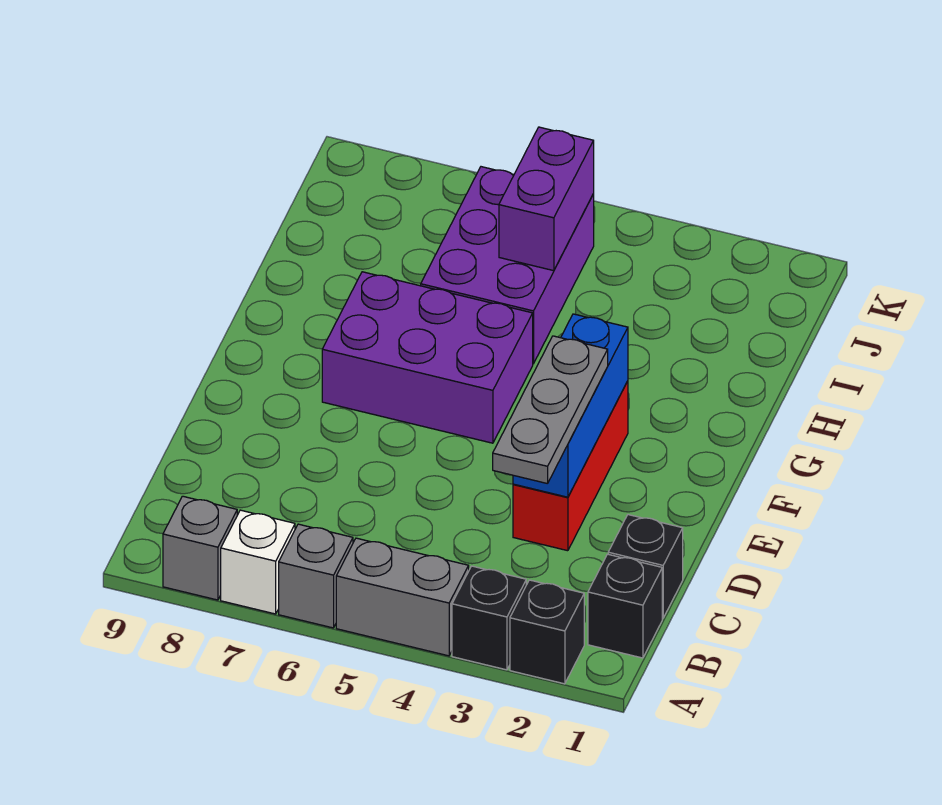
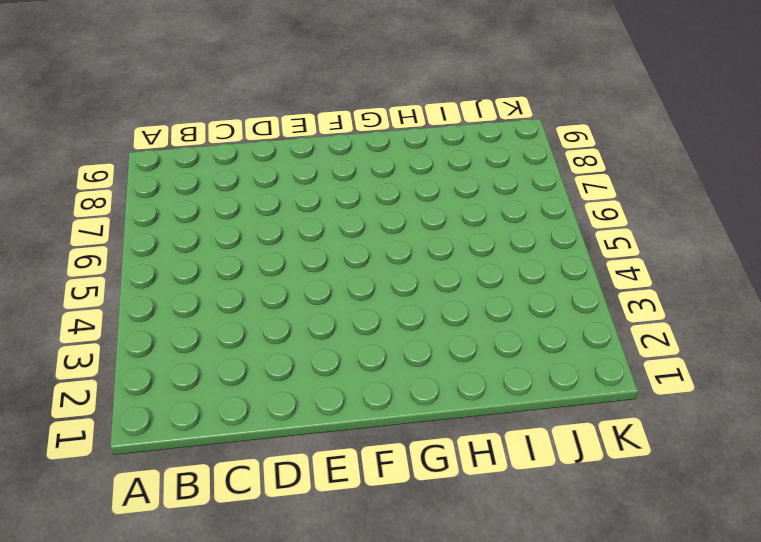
none -> black 1x1 brick [510,580,584,684]
none -> black 1x1 brick [452,566,526,670]
none -> grey 1x2 brick [336,538,469,656]

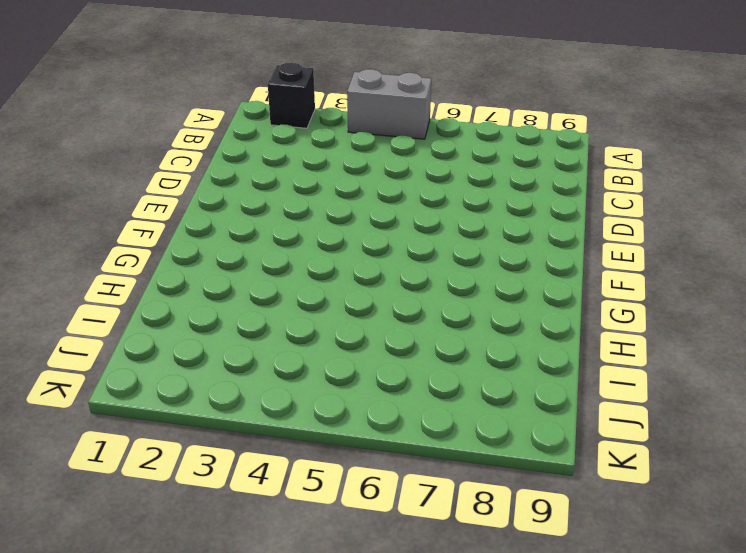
none -> black 1x1 brick [452,566,526,670]
none -> grey 1x1 brick [279,524,353,628]
none -> white 1x1 brick [221,510,295,614]

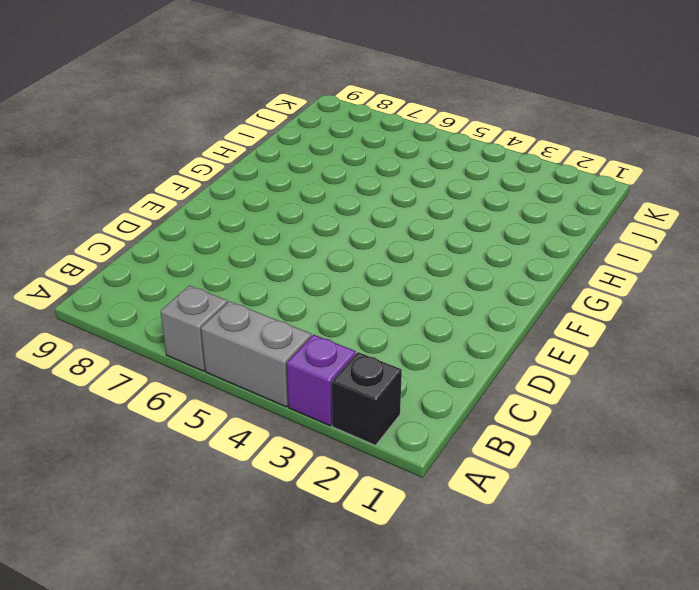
purple 1x1 brick [287,335,356,426] -> black 1x1 brick [452,566,526,670]
none -> white 1x1 brick [221,510,295,614]
none -> grey 1x1 brick [163,496,237,600]
none -> black 1x1 brick [588,554,662,658]

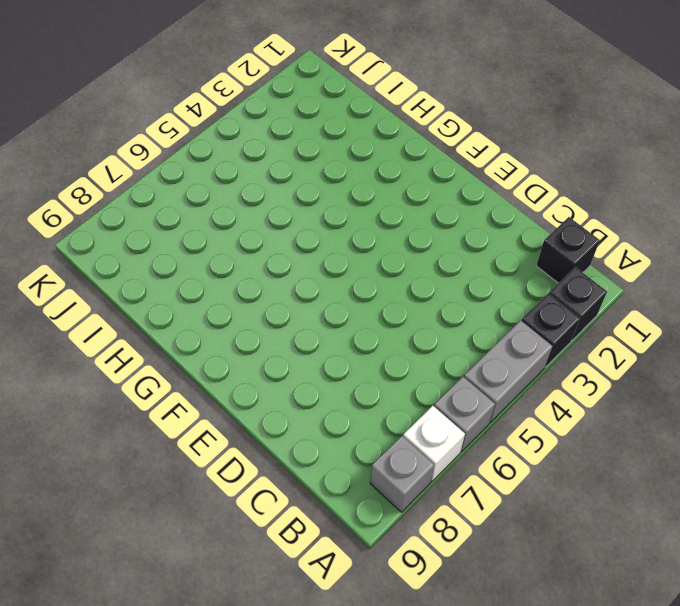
none -> black 1x1 brick [608,515,683,618]
none -> red 1x3 brick [513,381,628,551]
none -> purple 2x3 brick [322,272,533,443]

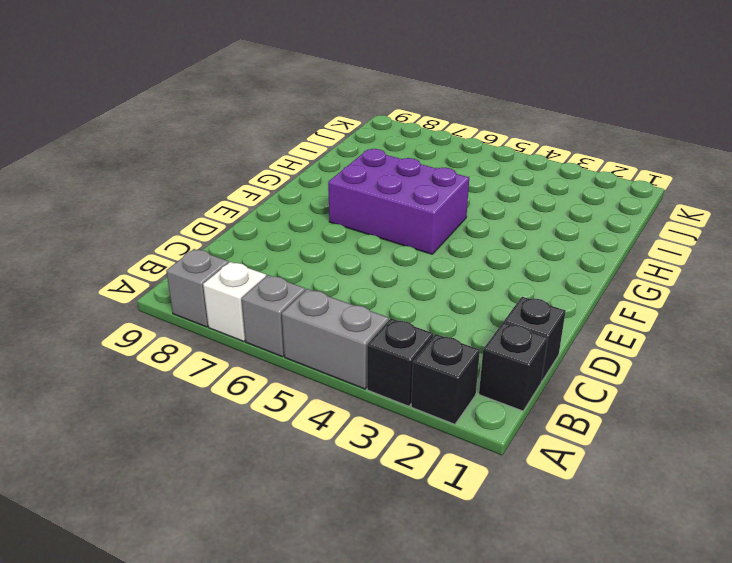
none -> red 1x3 brick [513,381,628,551]
none -> purple 2x3 brick [421,167,594,364]
none -> blue 1x3 brick [513,314,628,497]

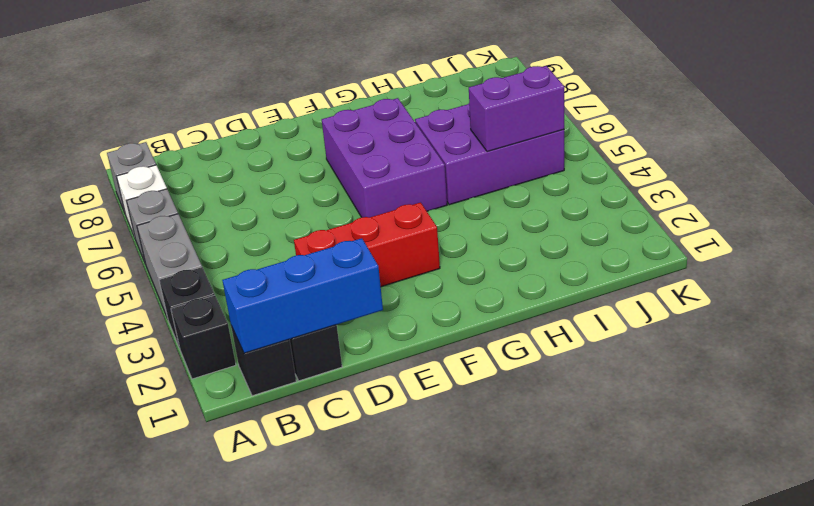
blue 1x3 brick [222,238,383,353] -> blue 1x3 brick moved to [513,314,628,497]
none -> grey 1x3 plate [493,336,608,484]

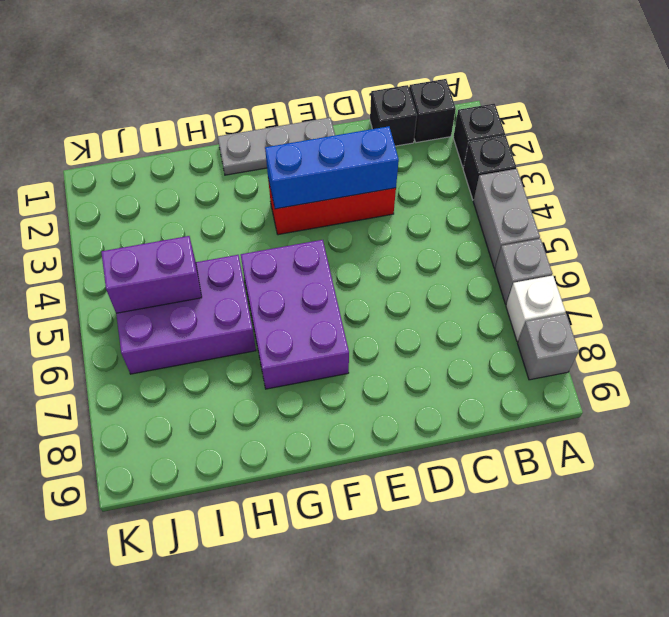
grey 1x3 plate [218,118,335,175] -> grey 1x3 plate moved to [493,336,608,484]

